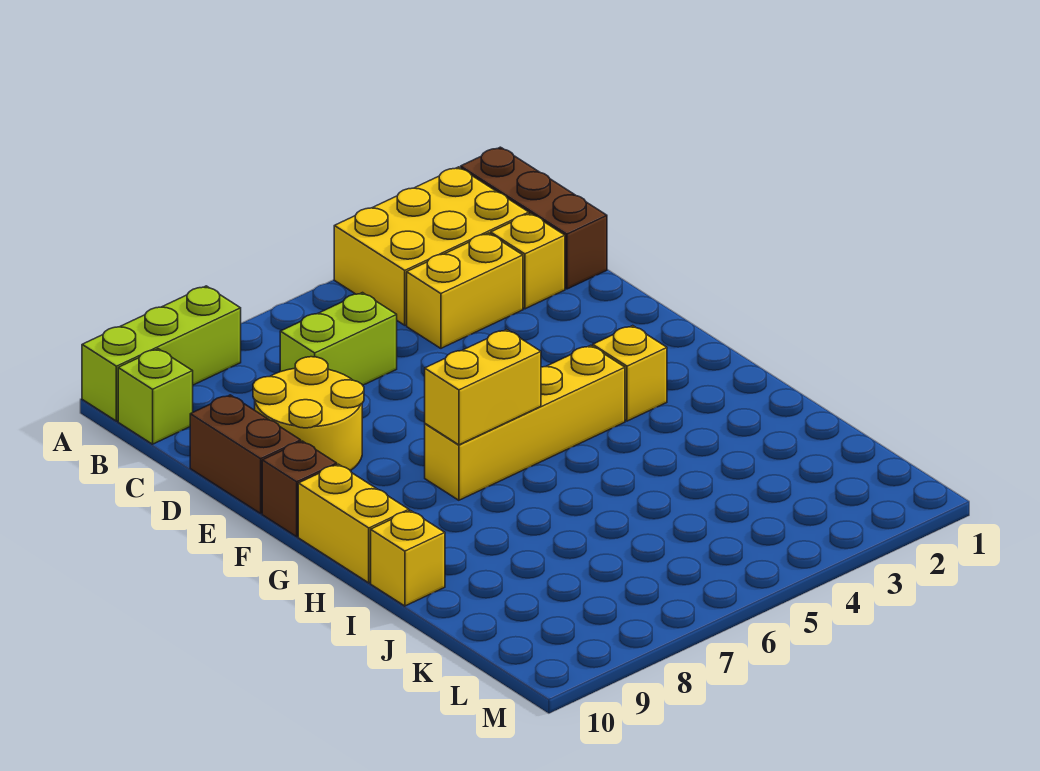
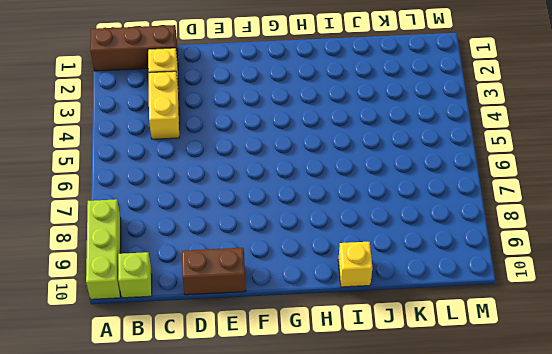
none -> yellow 2x3 brick [334,167,529,325]
none -> lime 1x2 brick [280,293,397,385]
none -> yellow 2x2 round brick [253,357,364,471]

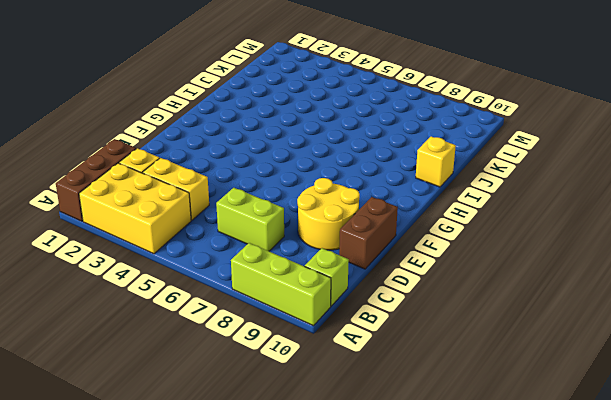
none -> brown 1x1 brick [262,441,337,537]
none -> yellow 1x1 brick [593,326,667,421]
none -> yellow 1x4 brick [425,345,625,500]

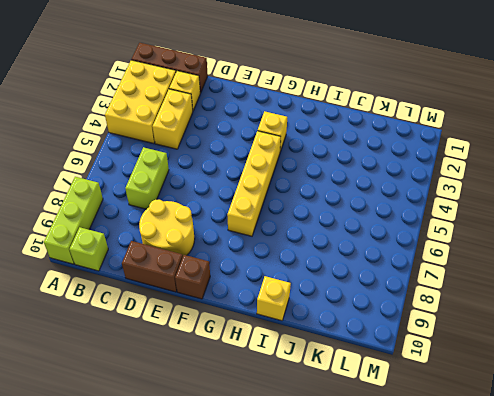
none -> yellow 1x2 brick [298,464,409,583]
none -> yellow 1x2 brick [425,330,541,445]

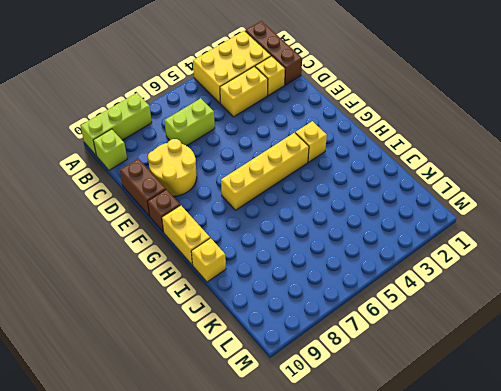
none -> yellow 1x2 brick [425,330,541,445]

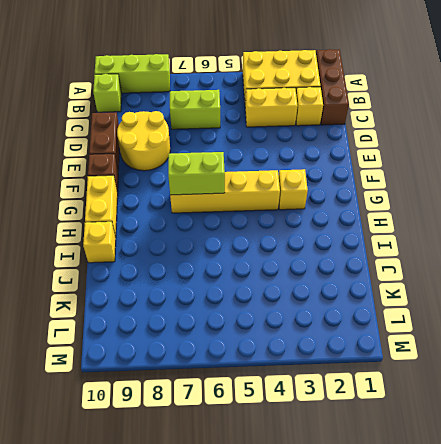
lime 1x2 brick [168,152,225,195] -> yellow 1x2 brick [425,330,541,445]

